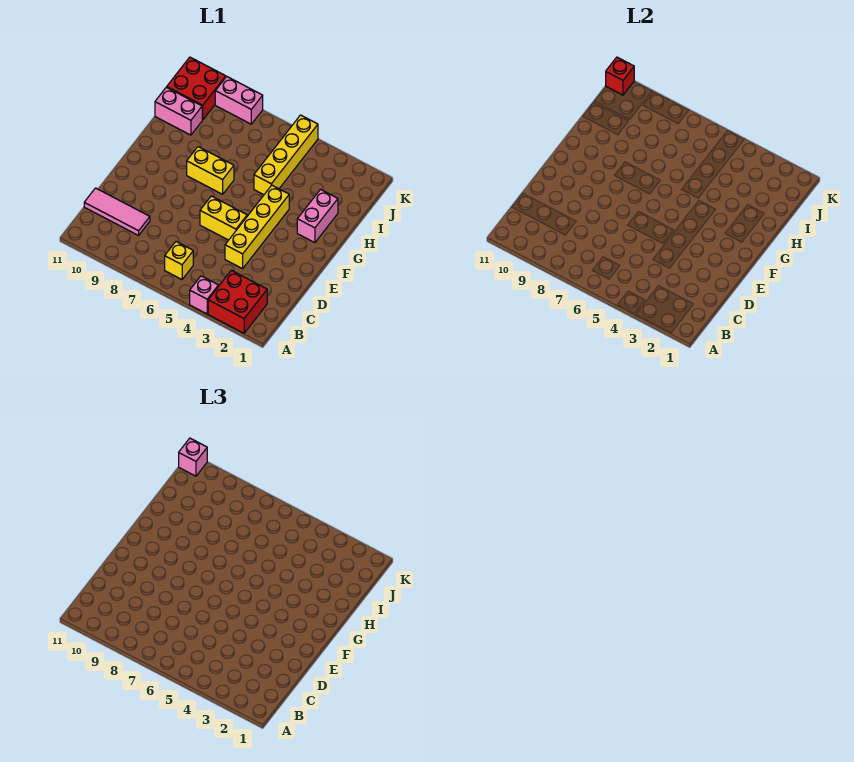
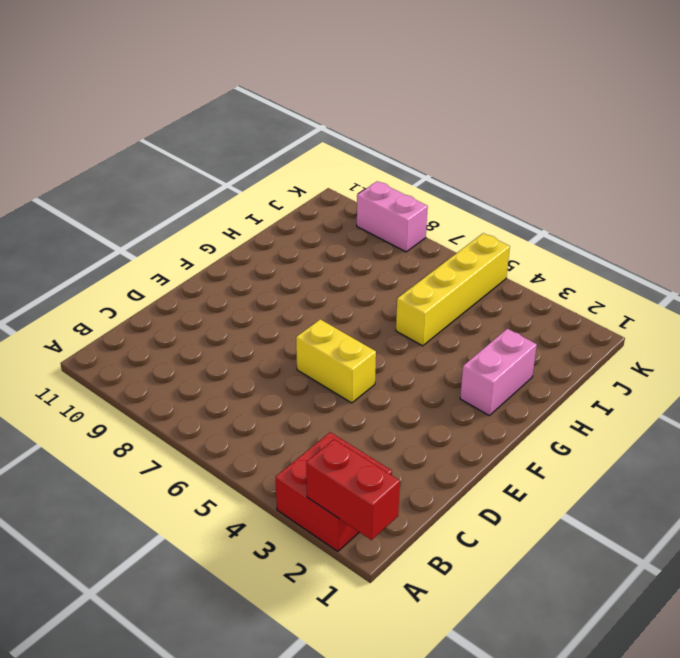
red 1x2 brick [306,439,400,540] -> none
none -> pink 1x1 brick [190,276,219,314]
none -> yellow 1x1 brick [165,242,193,279]
none -> pink 1x3 tile [84,188,150,235]

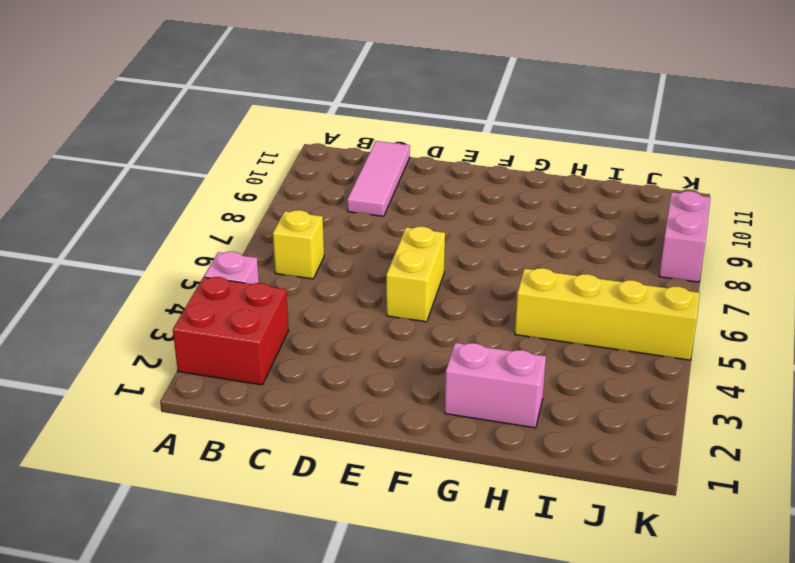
none -> yellow 1x4 brick [225,185,289,269]
none -> yellow 1x2 brick [187,147,234,194]
none -> pink 1x2 brick [155,87,202,135]

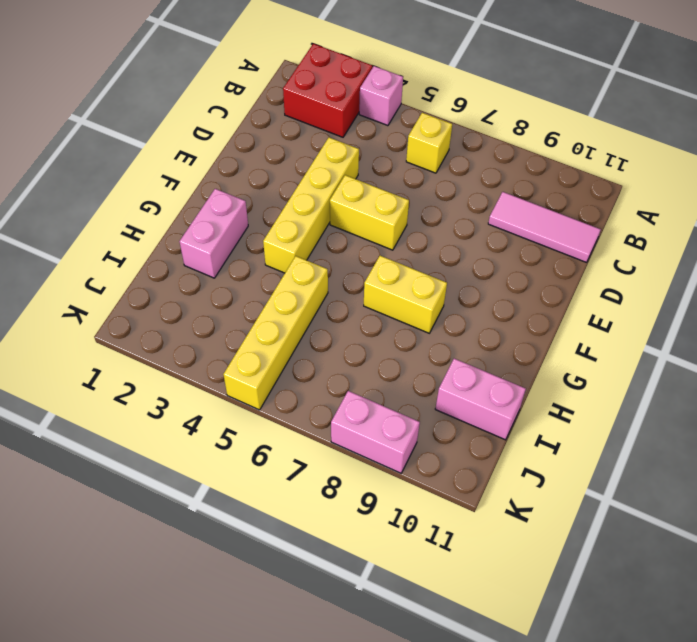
none -> red 2x2 brick [167,57,226,120]
none -> red 1x1 brick [606,57,634,95]
none -> pink 1x1 brick [179,438,207,476]

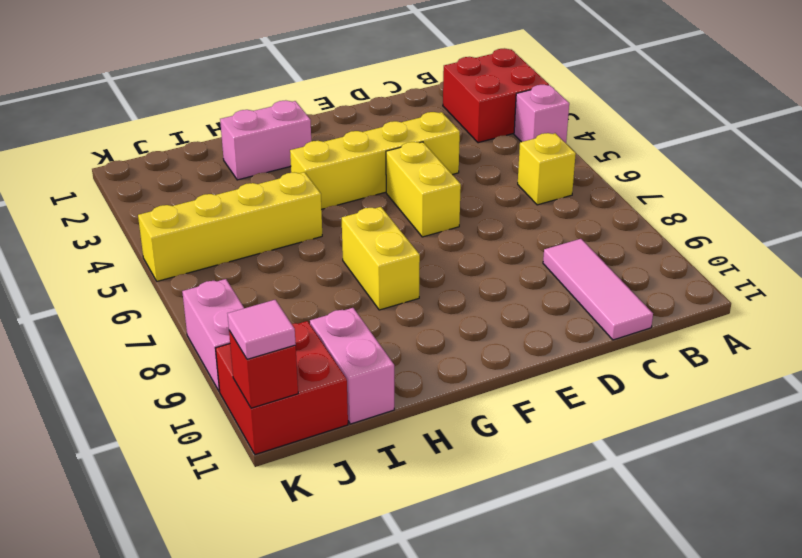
pink 1x1 tile [228,300,296,359] -> pink 1x1 brick [179,438,207,476]

